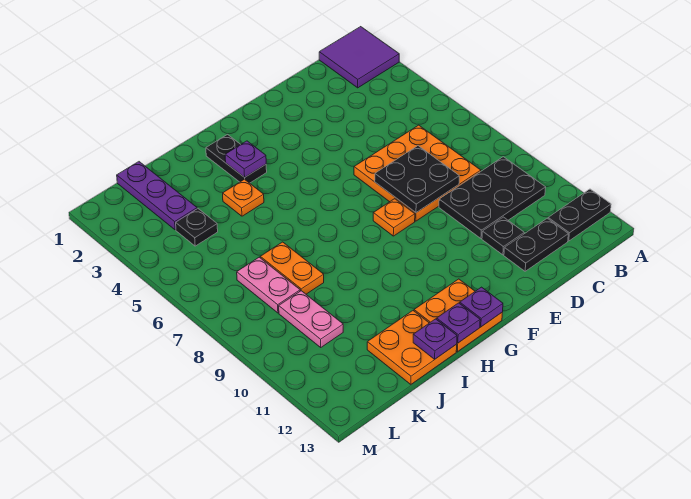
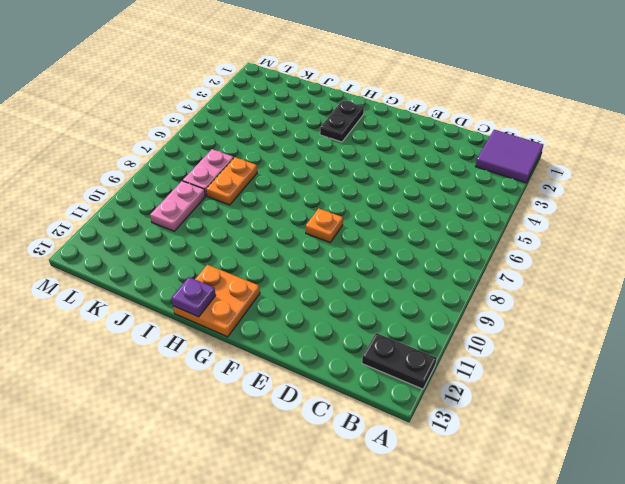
none -> black 2x3 plate [439,157,546,239]
none -> orange 3x3 plate [354,125,481,221]
none -> black 1x2 plate [504,218,568,271]

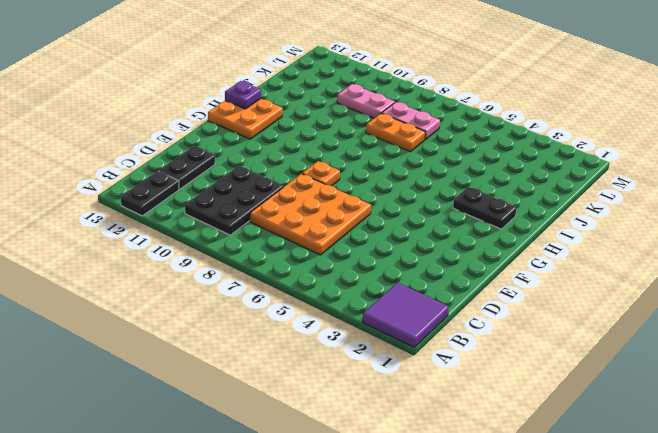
none -> black 1x1 plate [482,217,524,255]
none -> orange 1x1 plate [223,179,264,216]
none -> orange 2x2 plate [367,311,457,384]

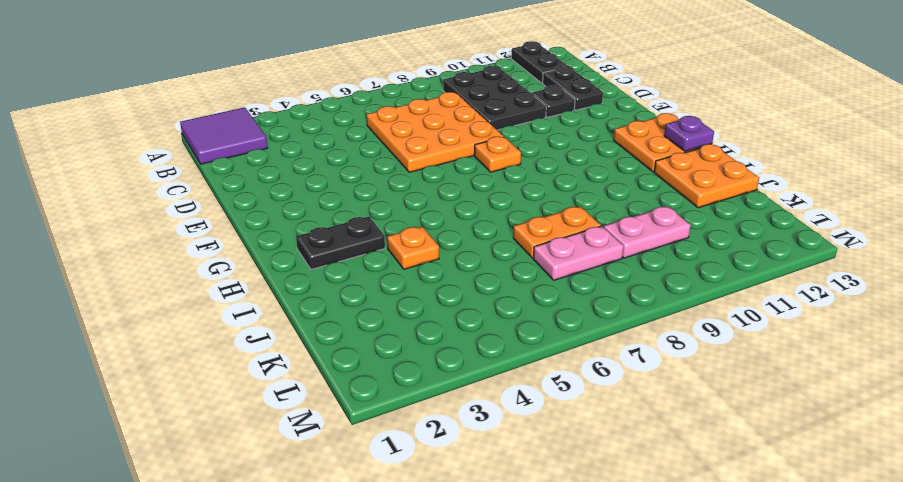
none -> purple 1x3 plate [117,162,197,230]
none -> black 1x1 plate [176,209,218,246]
none -> black 2x2 plate [375,146,459,213]

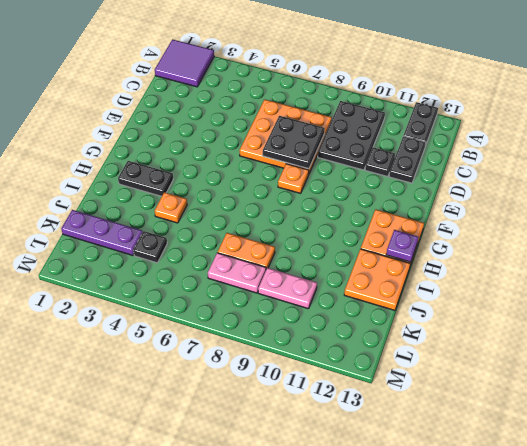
none -> purple 1x1 plate [460,287,503,327]
none -> purple 1x1 plate [225,141,266,177]
none -> purple 1x1 plate [413,319,457,359]

